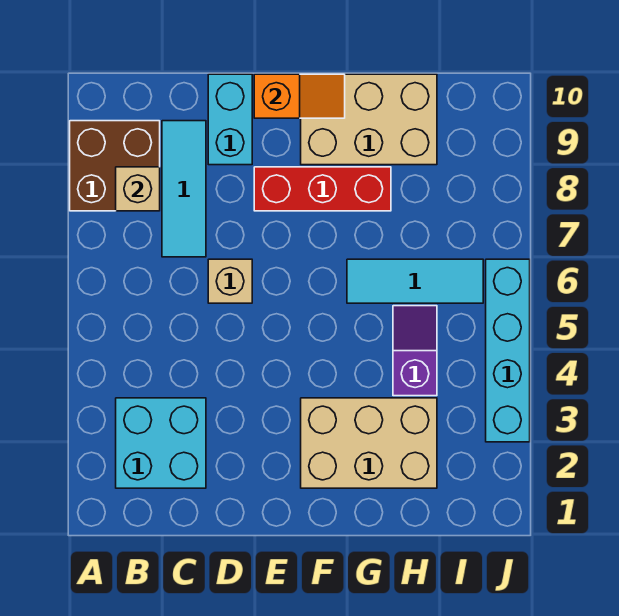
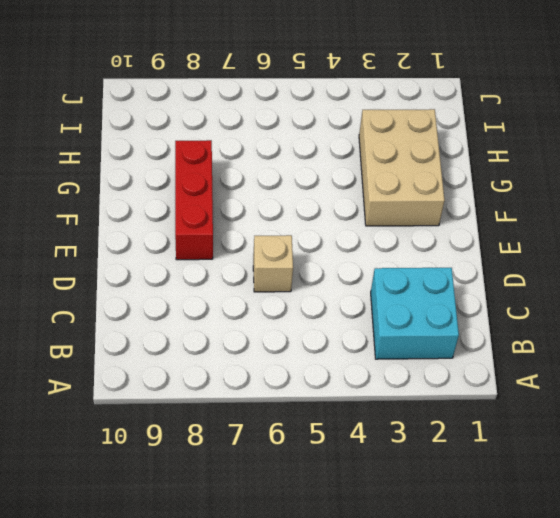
none -> brown 2x2 brick [70,121,160,211]
none -> cyan 1x3 tile [162,121,206,257]
none -> cyan 1x2 brick [208,74,252,165]

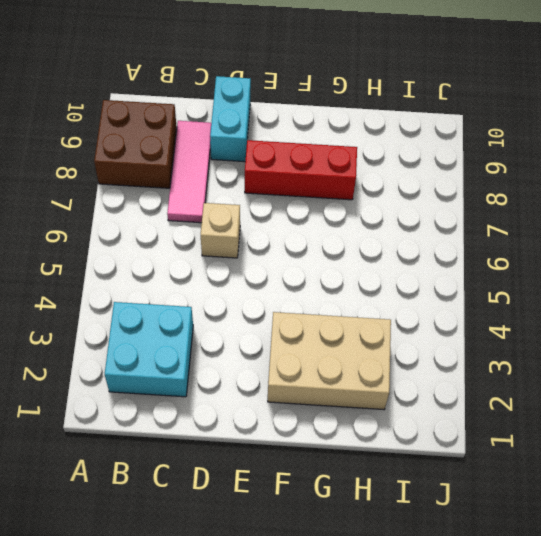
pink 1x3 tile [167,121,211,223] -> cyan 1x3 tile [162,121,206,257]
none -> tan 2x3 brick [301,74,437,165]
none -> cyan 1x3 tile [347,259,483,303]
none -> purple 1x2 slope [393,306,437,396]

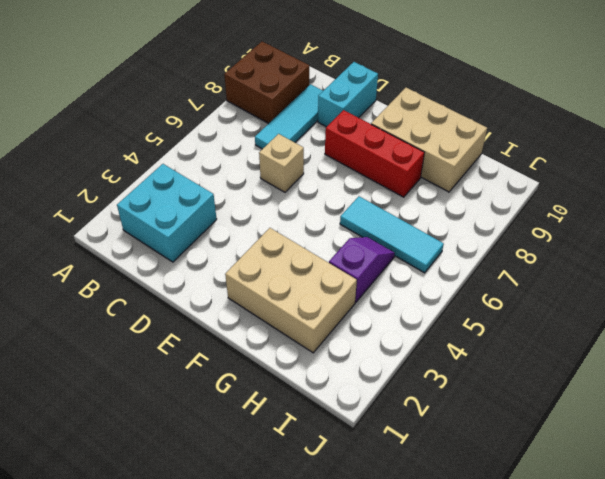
none -> cyan 1x4 brick [486,259,530,442]
none -> tan 1x1 brick [116,167,160,211]
none -> orange 1x2 slope [254,74,345,118]

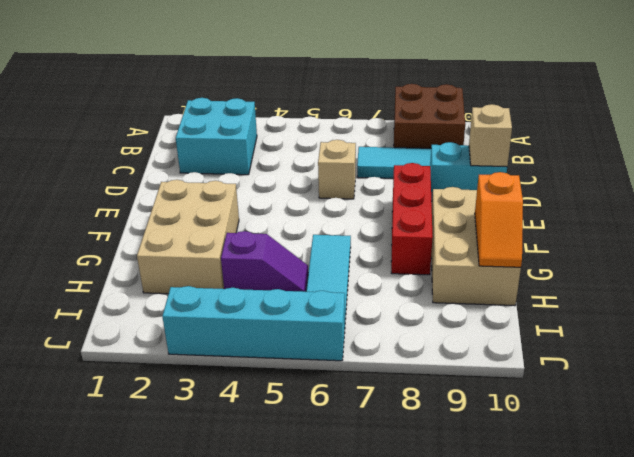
tan 1x1 brick [469,104,512,167] -> tan 1x1 brick moved to [116,167,160,211]
orange 1x2 slope [475,172,523,267] -> orange 1x2 slope moved to [254,74,345,118]

